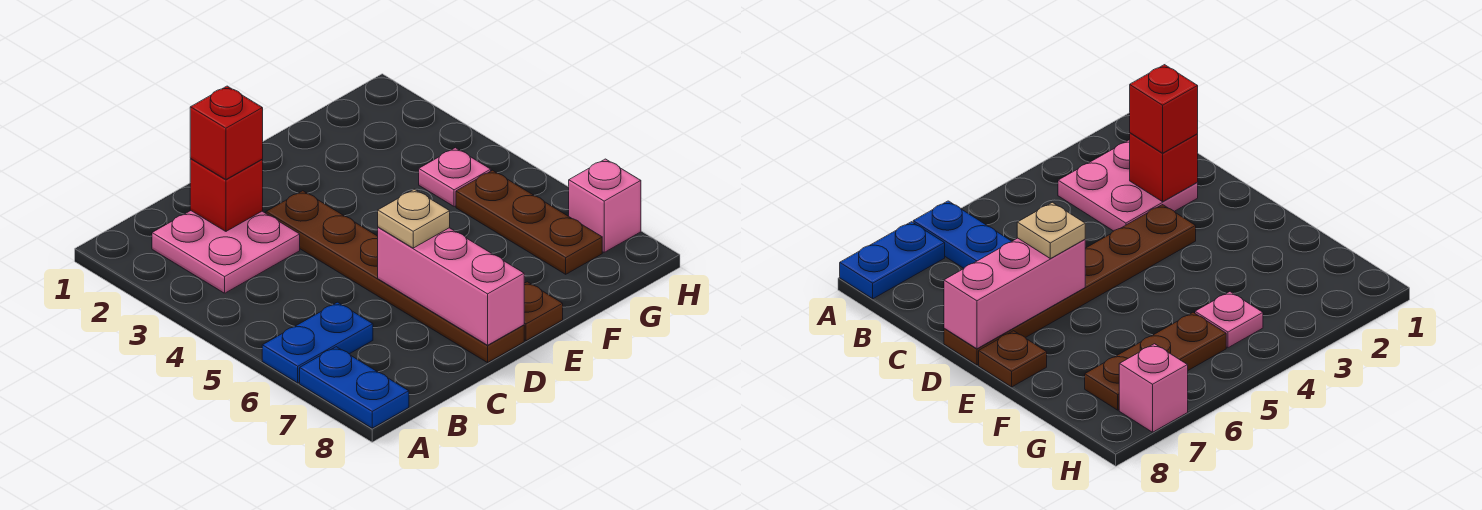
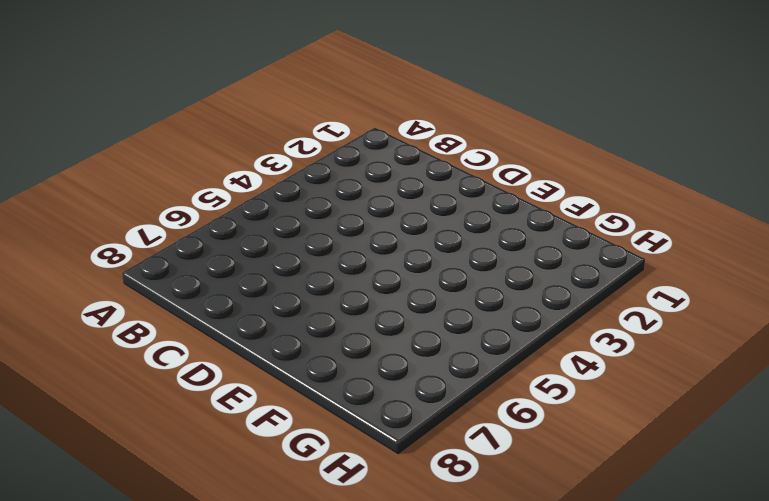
none -> blue 1x2 plate [262,302,373,383]
none -> blue 1x2 plate [300,347,409,428]
none -> pink 2x2 plate [152,211,300,293]

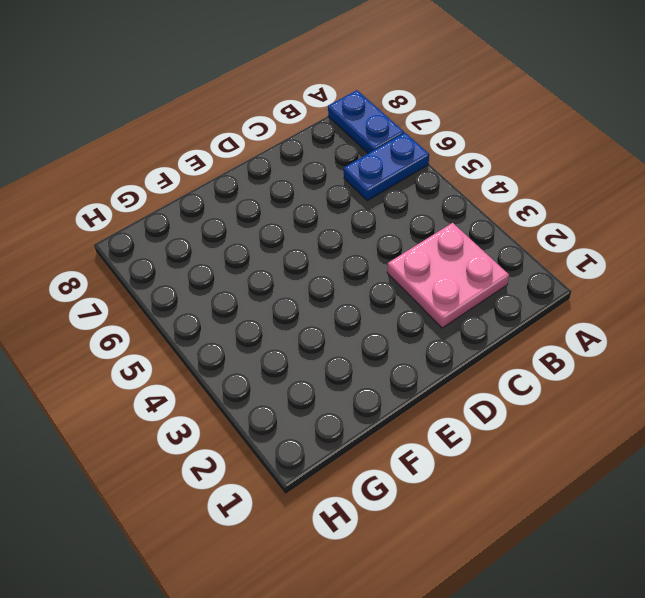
none -> brown 1x6 plate [266,191,524,363]
none -> brown 1x1 plate [524,282,563,341]
none -> pink 1x1 plate [419,148,491,207]

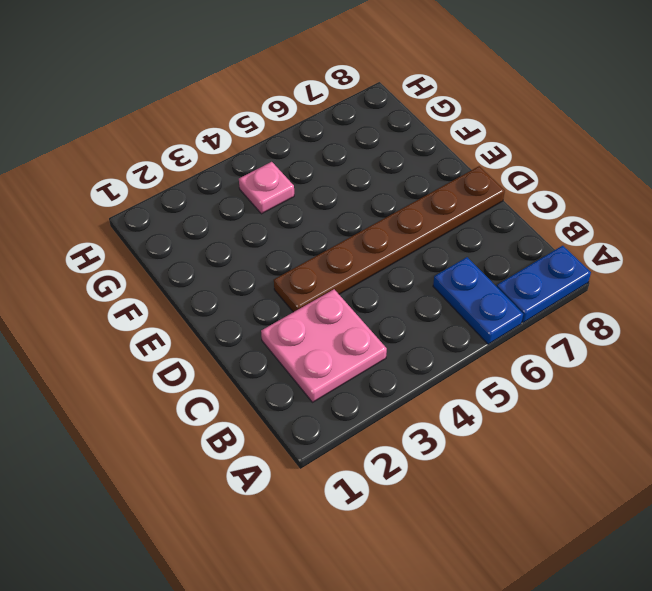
none -> brown 1x1 plate [524,282,563,341]
none -> brown 1x3 plate [456,170,602,274]
none -> pink 1x1 brick [569,159,641,252]

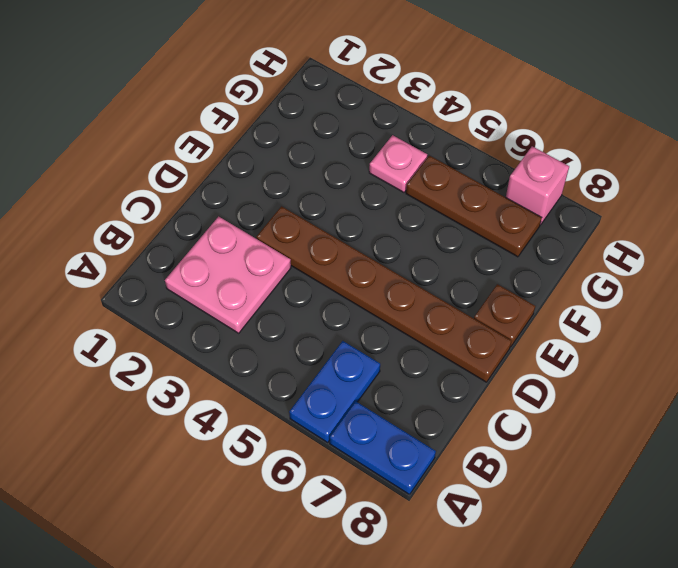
none -> red 1x1 brick [190,159,263,231]
none -> pink 1x3 brick [378,227,524,345]
none -> red 1x1 brick [190,86,263,180]

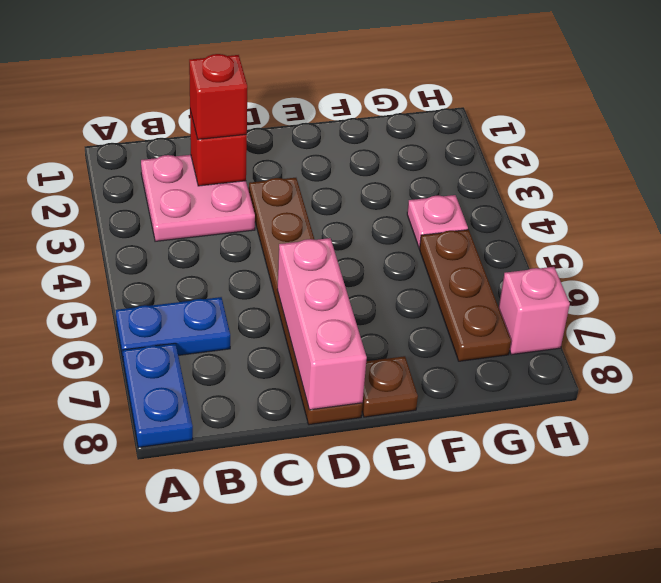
none -> tan 1x1 plate [378,189,450,248]

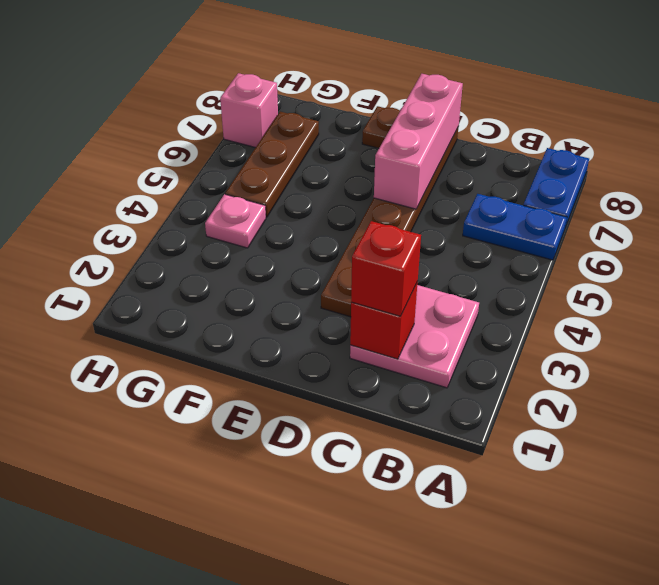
none -> tan 1x1 plate [378,189,450,248]

